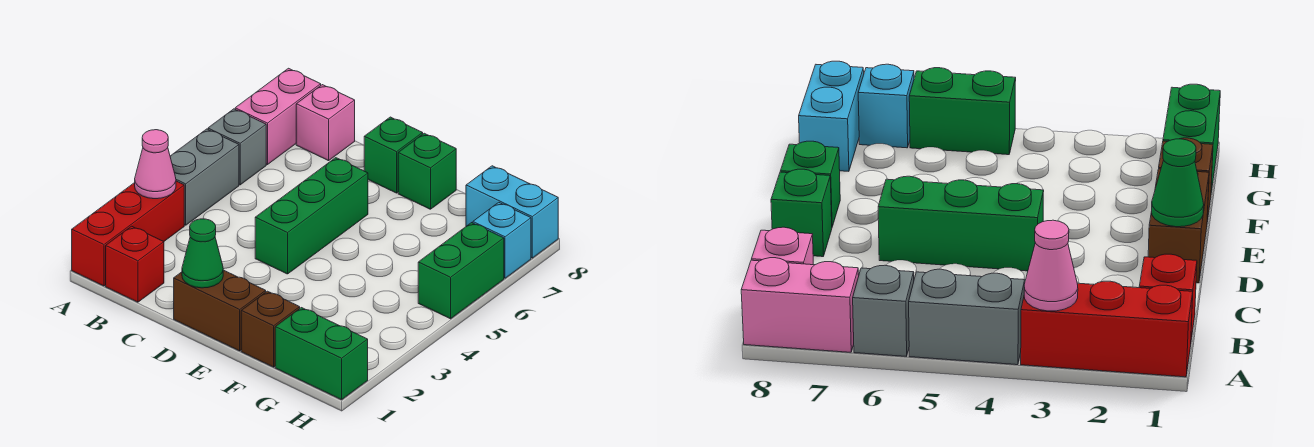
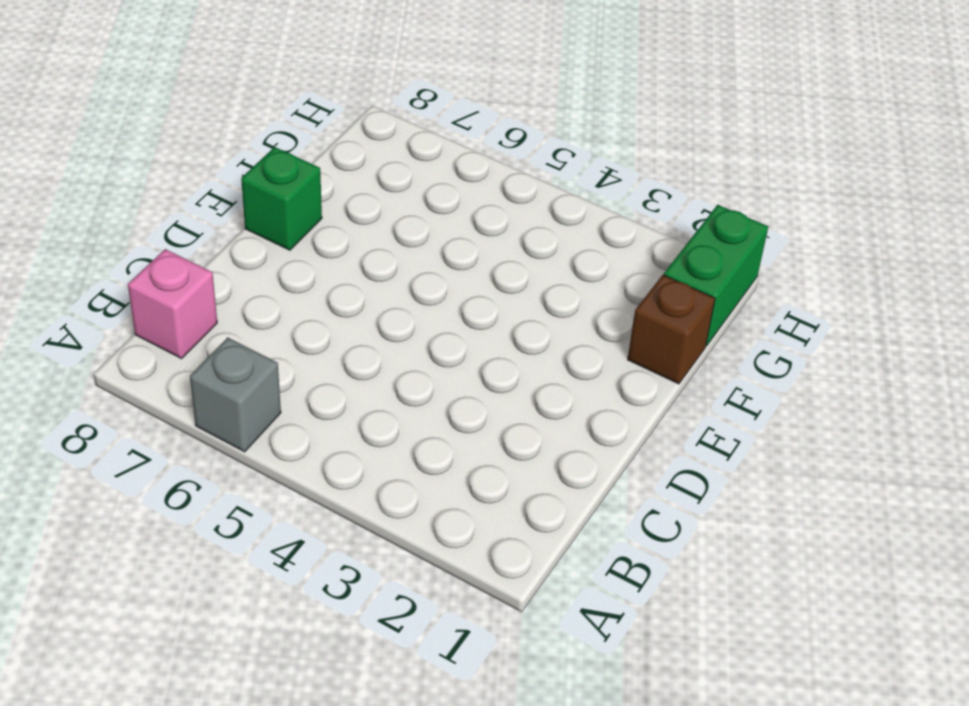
none -> red 1x3 brick [72,181,184,286]
none -> grey 1x2 brick [170,129,239,225]
none -> pink 1x2 brick [235,68,321,165]

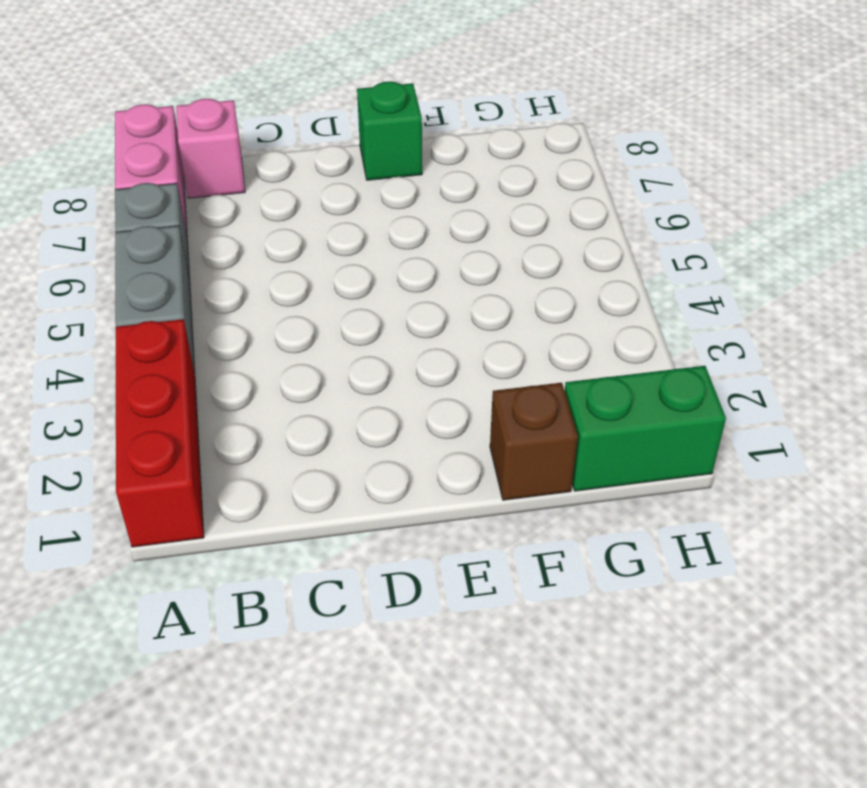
none -> red 1x1 brick [106,226,164,302]
none -> brown 1x2 brick [174,270,266,351]
none -> green 1x3 brick [255,158,368,274]

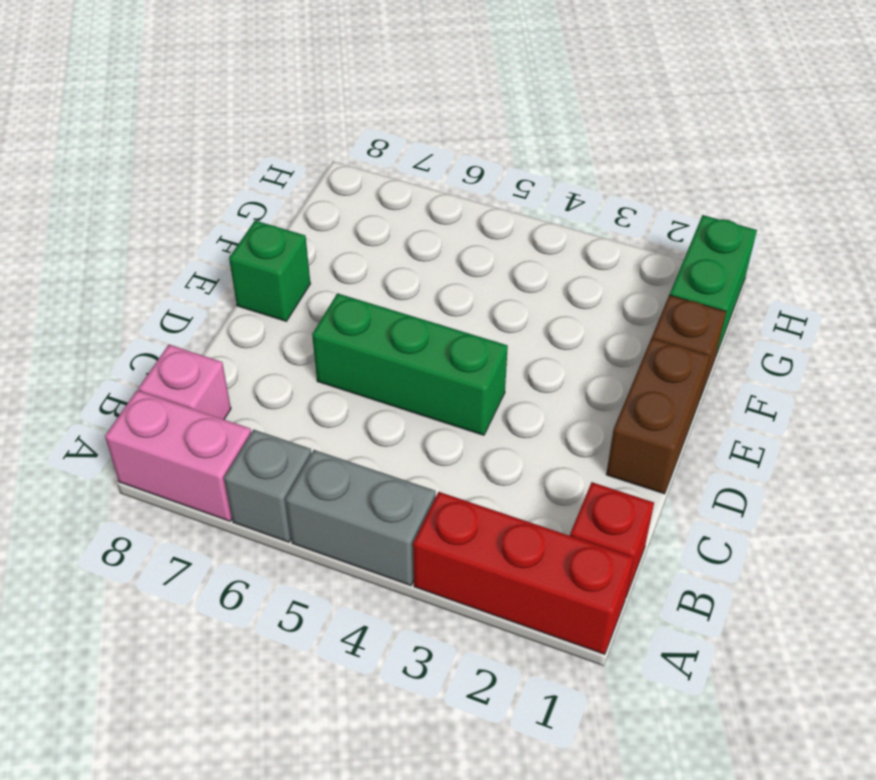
none -> green 1x1 brick [364,117,423,193]
none -> cyan 1x2 brick [466,166,558,258]
none -> green 1x2 brick [418,223,504,319]

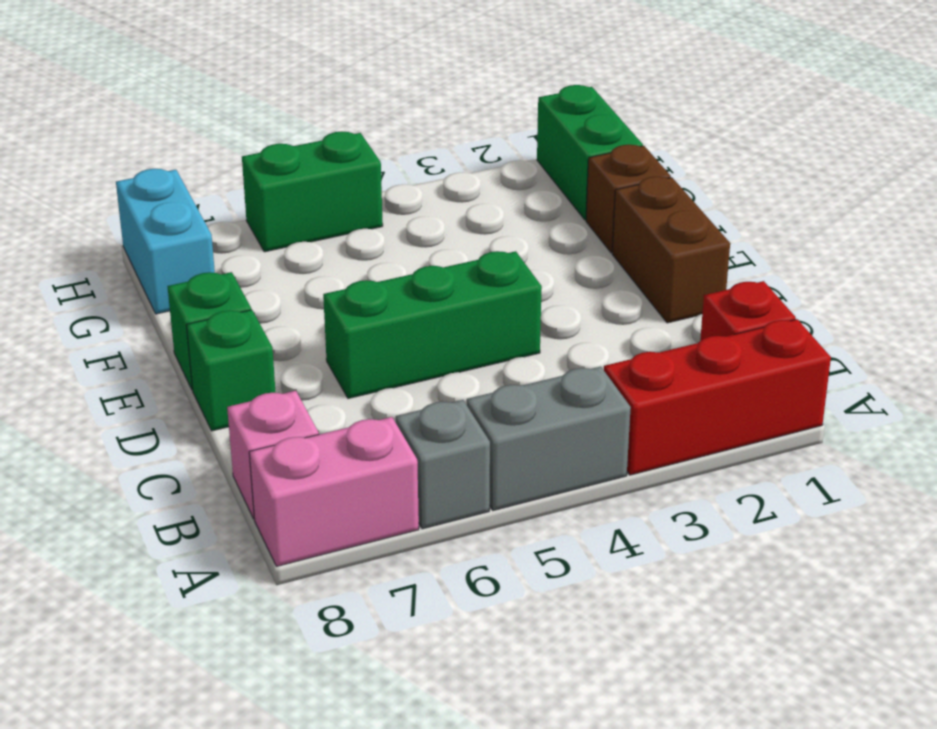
none -> cyan 1x1 brick [473,202,531,278]
none -> pink 1x1 cone [135,130,176,199]
none -> green 1x1 cone [182,219,223,288]

